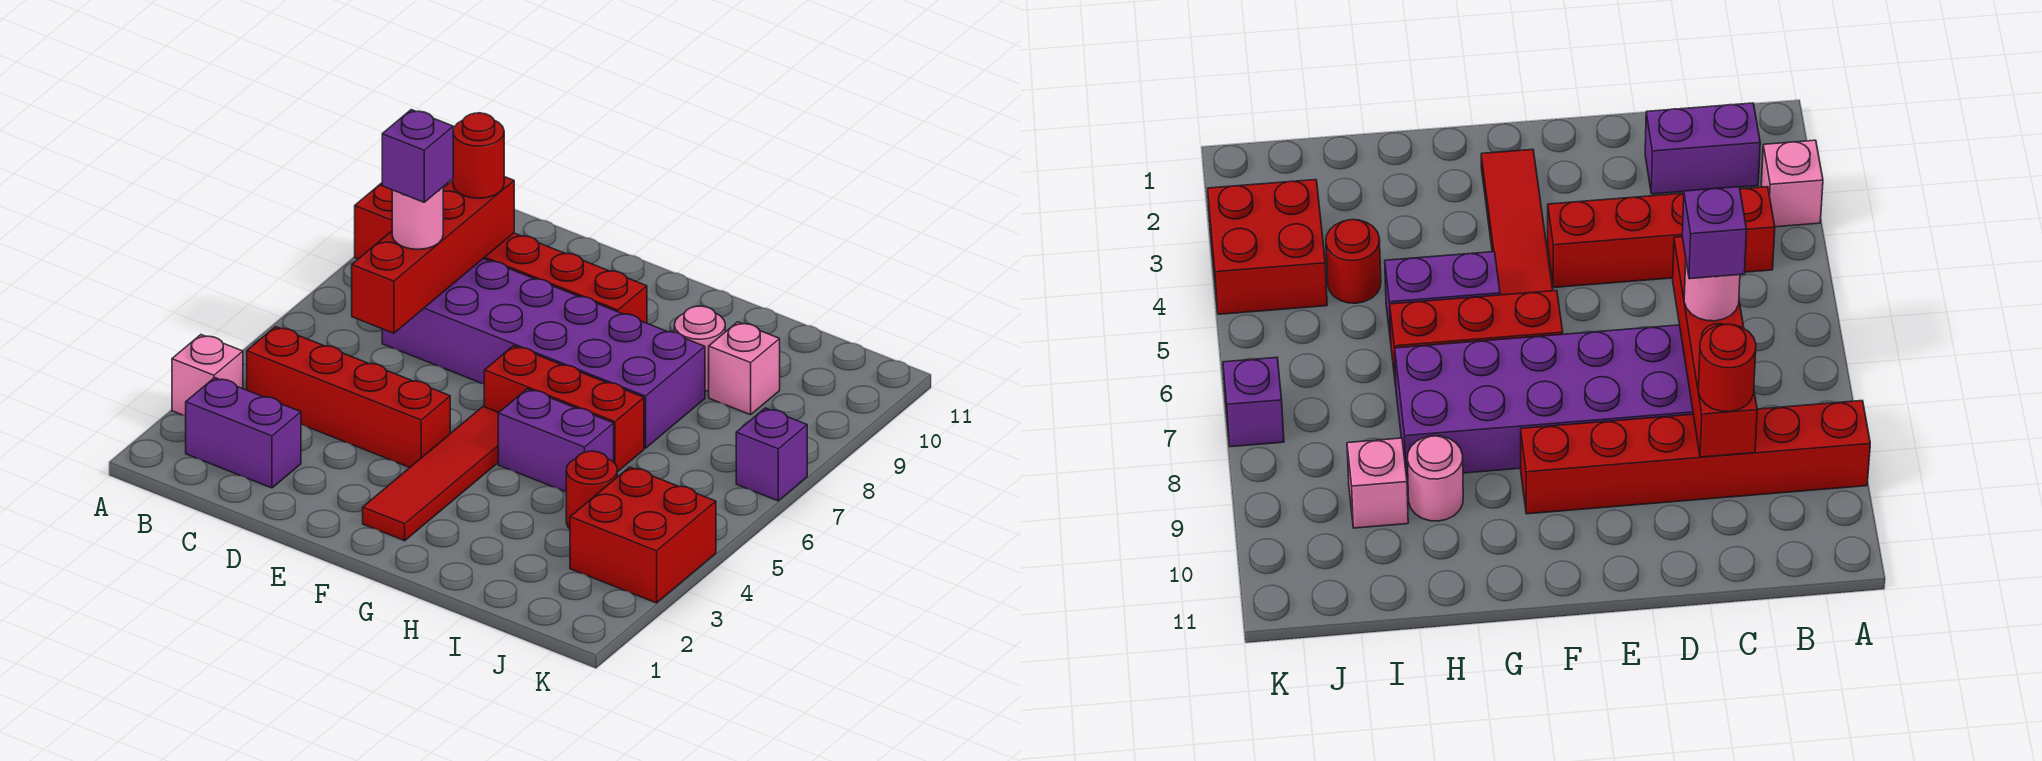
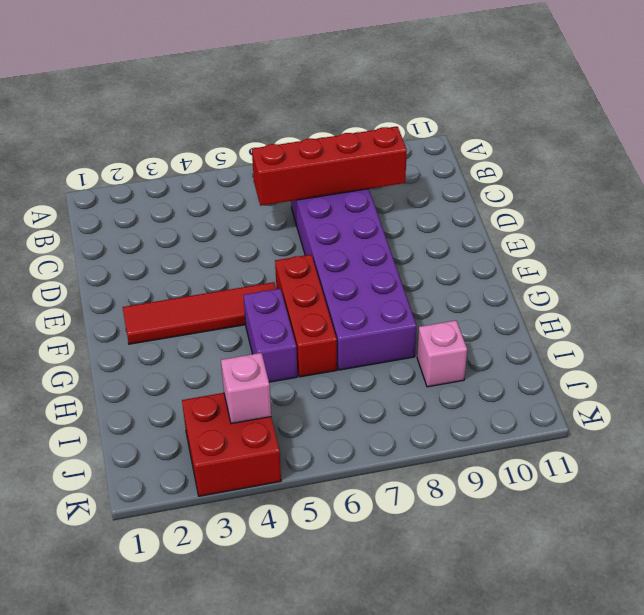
pink 1x1 brick [221,353,271,424] -> pink 1x1 brick moved to [172,335,243,416]
none -> red 1x6 brick [355,183,647,323]
none -> purple 1x2 brick [186,378,301,488]
none -> red 1x4 brick [247,327,450,468]

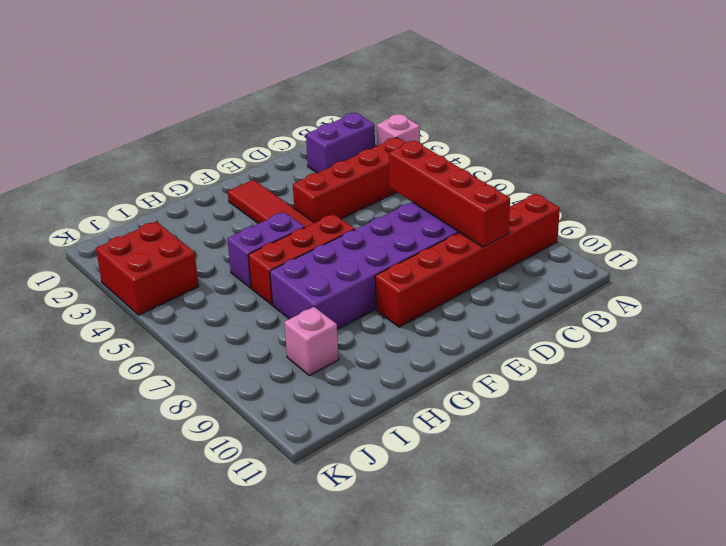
none -> pink 1x1 round brick [674,306,725,391]
none -> red 1x1 round brick [566,451,617,529]
none -> purple 1x1 brick [736,408,807,501]

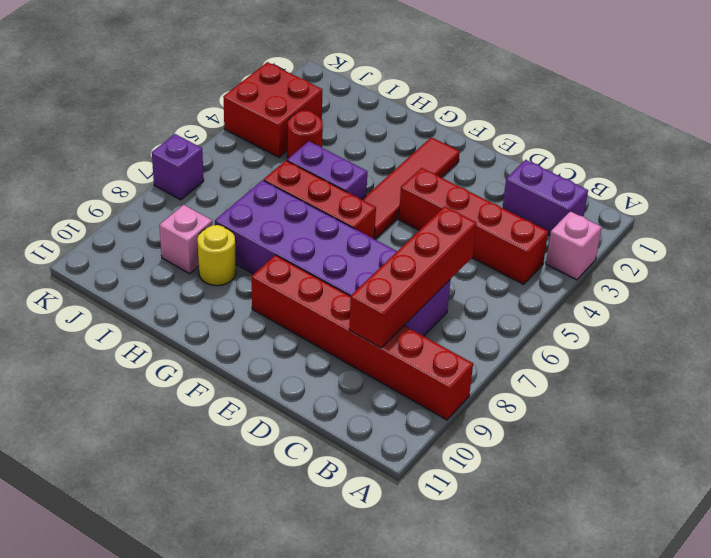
yellow 1x1 round brick [197,225,236,286] -> pink 1x1 round brick [674,306,725,391]
none -> pink 1x1 round brick [392,187,443,249]
none -> red 1x1 round brick [453,113,504,198]
none -> purple 1x1 brick [382,110,453,202]

